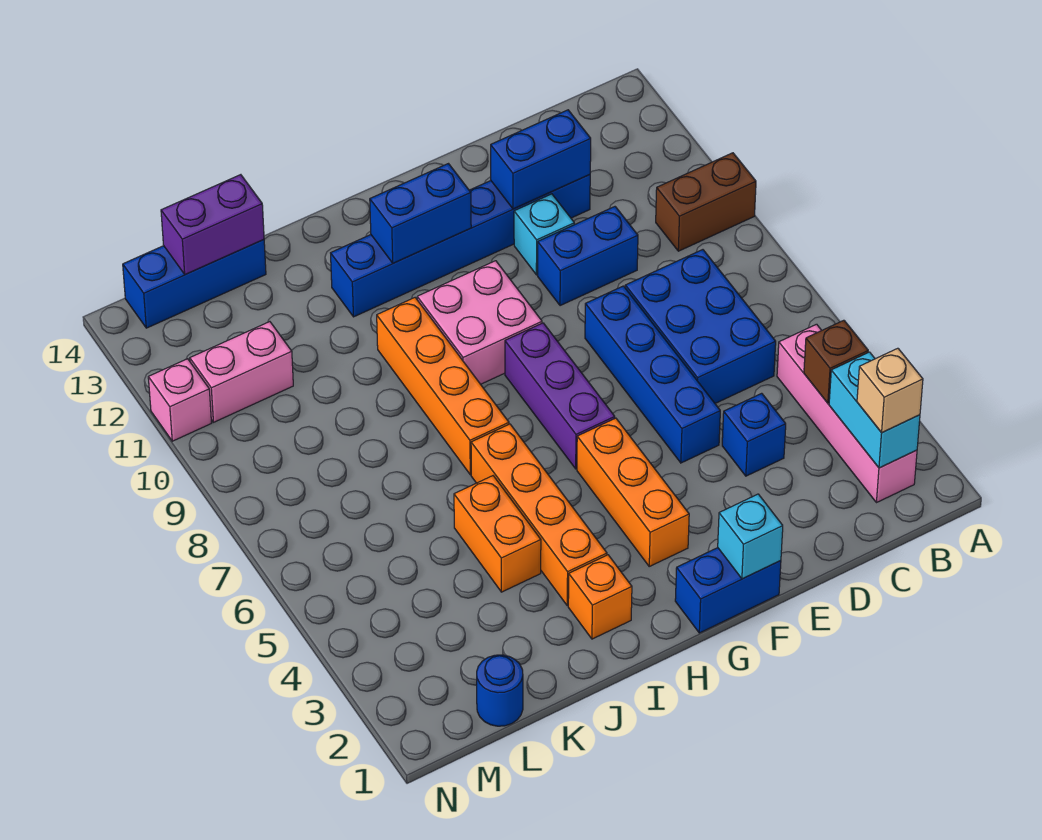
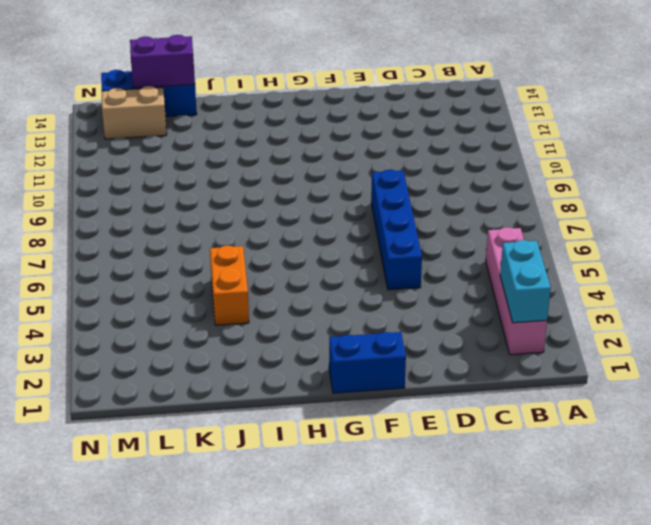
tan 1x2 brick [102,86,167,139] -> none
none -> brown 1x2 brick [656,153,756,251]
none -> blue 2x3 brick [625,250,776,403]
none -> blue 1x1 brick [722,393,786,476]

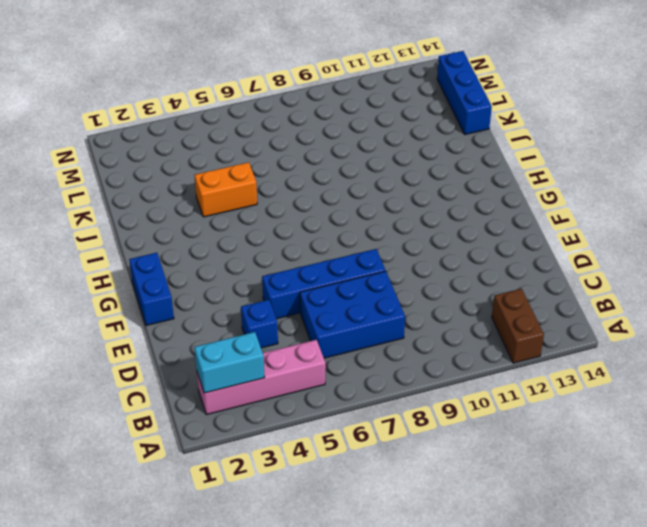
brown 1x2 brick [492,289,544,363] -> brown 1x2 brick moved to [656,153,756,251]
none -> blue 1x2 brick [538,207,638,306]
none -> blue 1x6 brick [331,175,590,317]
none -> cyan 1x1 brick [514,194,574,275]

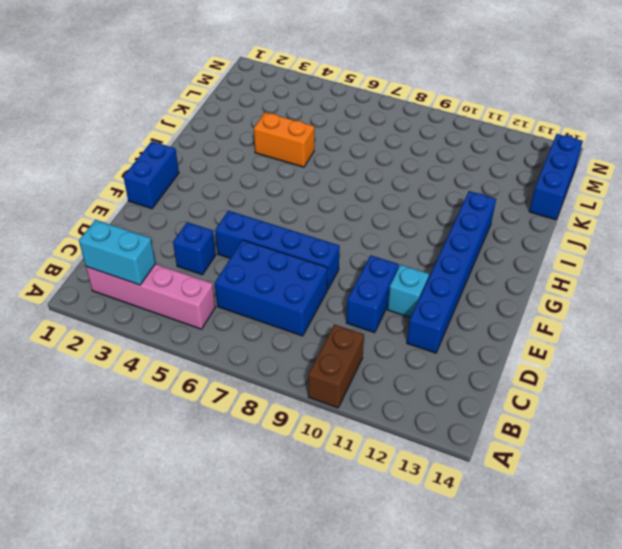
none -> orange 1x3 brick [577,418,689,566]
none -> purple 1x3 brick [505,323,615,469]
none -> pink 2x2 brick [417,261,542,384]

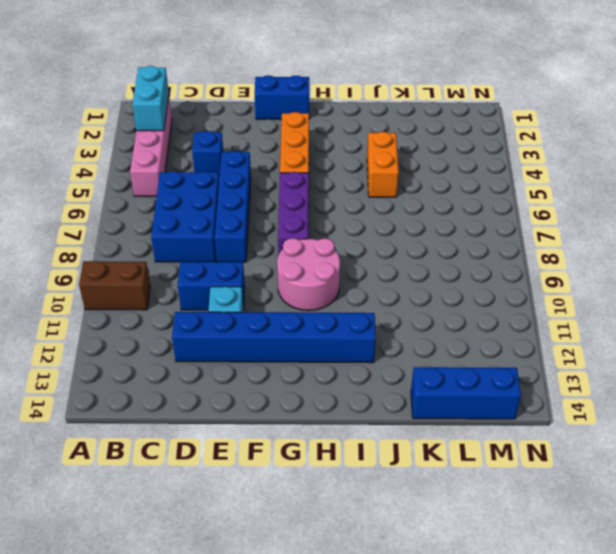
pink 2x2 round brick [277,238,340,311] -> pink 2x2 brick [417,261,542,384]
none -> orange 1x1 brick [568,555,632,639]
none -> orange 1x4 brick [471,424,607,606]
none -> orange 1x4 brick [377,298,509,475]

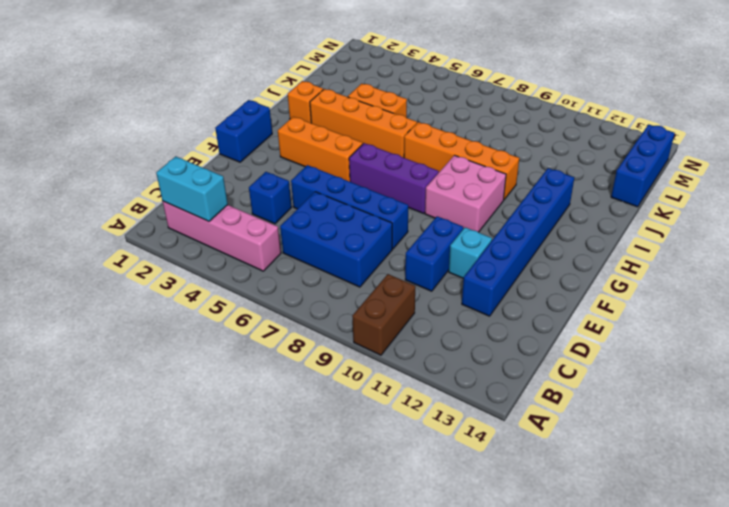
none -> blue 1x1 round brick [477,655,523,726]
none -> pink 1x2 brick [190,322,293,422]
none -> pink 1x1 brick [148,359,211,441]

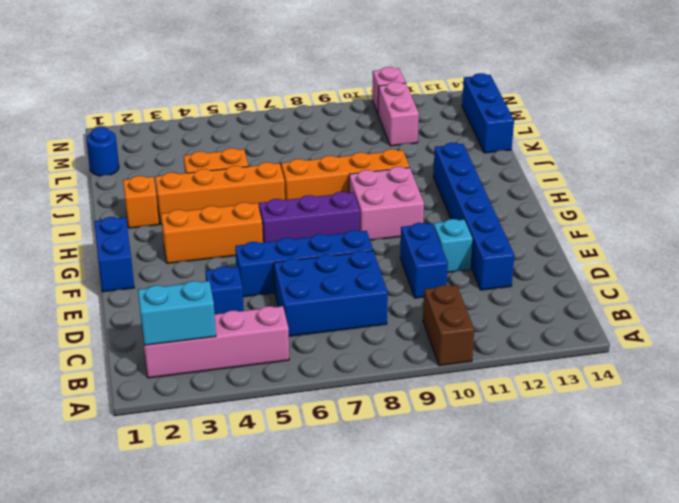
none -> brown 1x1 brick [804,320,868,403]
none -> blue 1x2 brick [491,110,591,209]
none -> cyan 1x1 brick [718,494,783,579]

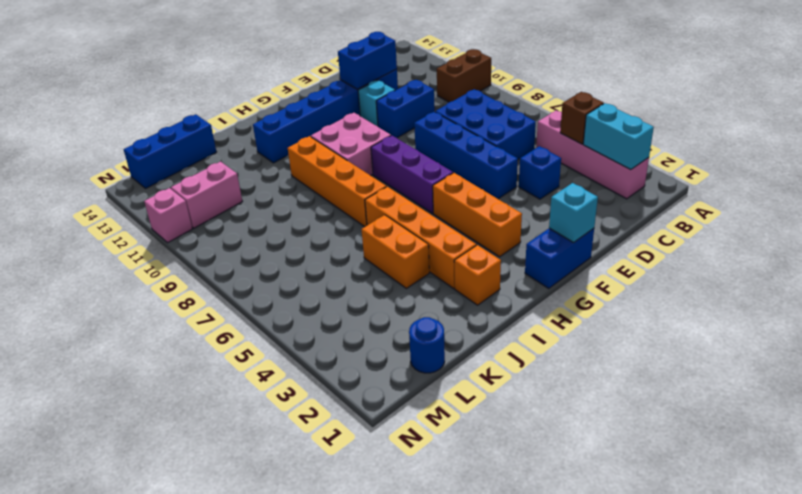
none -> blue 1x2 brick [370,164,471,263]
none -> purple 1x2 brick [161,175,264,275]
none -> tan 1x1 brick [857,348,923,433]

